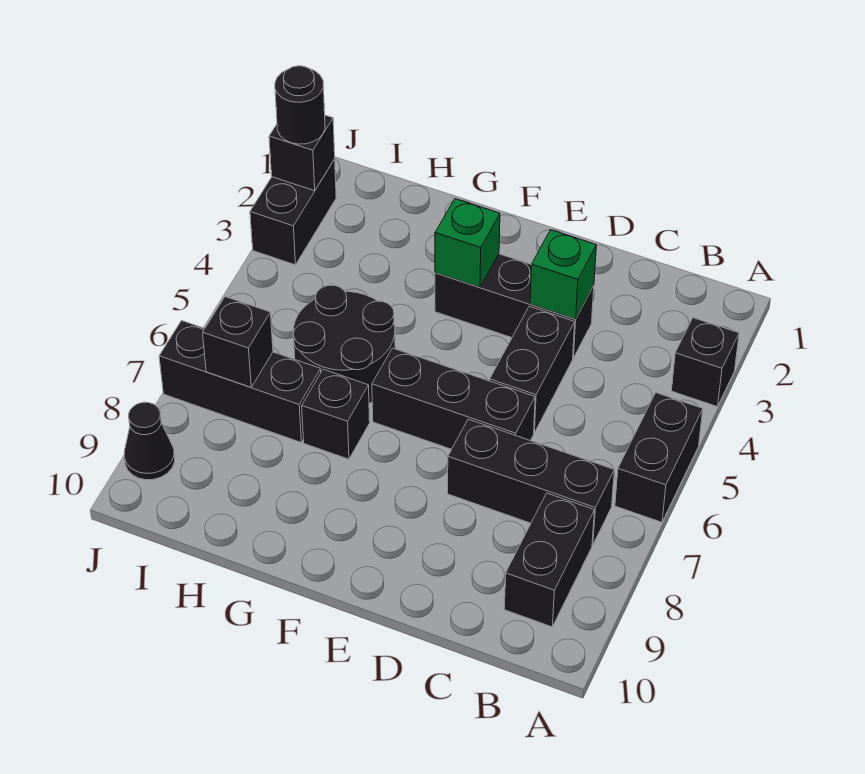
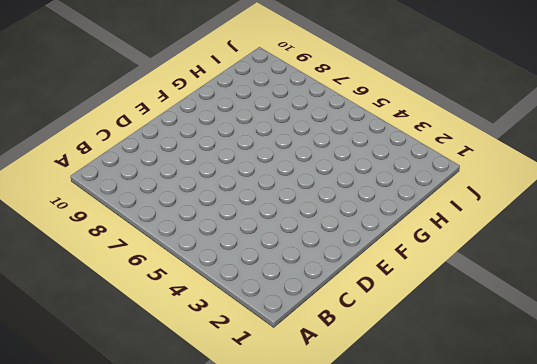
none -> black 1x1 brick [672,318,739,407]
none -> black 1x2 brick [615,393,703,522]
none -> black 1x3 brick [448,419,614,545]

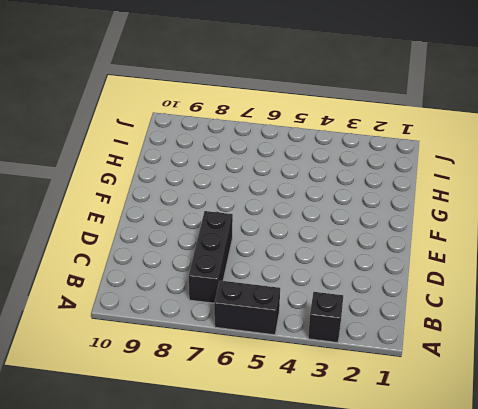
none -> black 1x2 brick [504,493,595,627]
none -> black 1x3 brick [435,254,594,358]
none -> black 1x2 brick [490,306,575,433]

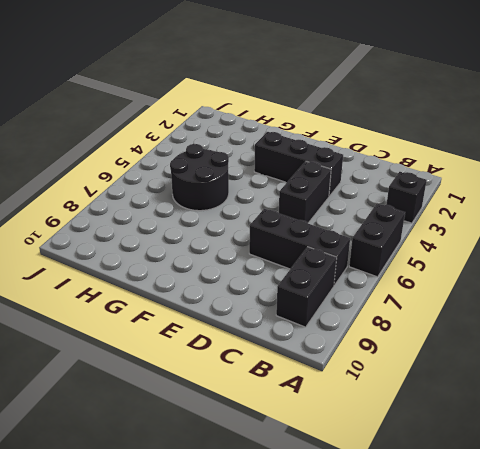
none -> black 1x3 brick [372,348,535,449]
none -> black 1x1 brick [302,369,370,459]
none -> black 1x3 brick [159,321,321,442]

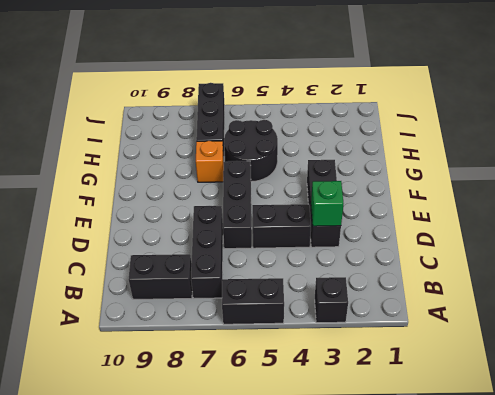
orange 1x1 brick [196,141,224,182] -> black 1x1 brick [302,369,370,459]
none -> black 1x2 brick [250,159,336,265]
none -> black 1x1 cone [124,402,175,480]
none -> green 1x1 brick [435,199,500,287]

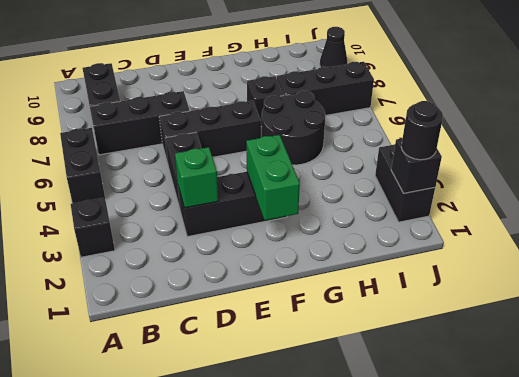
green 1x2 brick [246,135,300,220] -> green 1x1 brick [435,199,500,287]
none -> black 1x1 brick [203,297,273,387]

